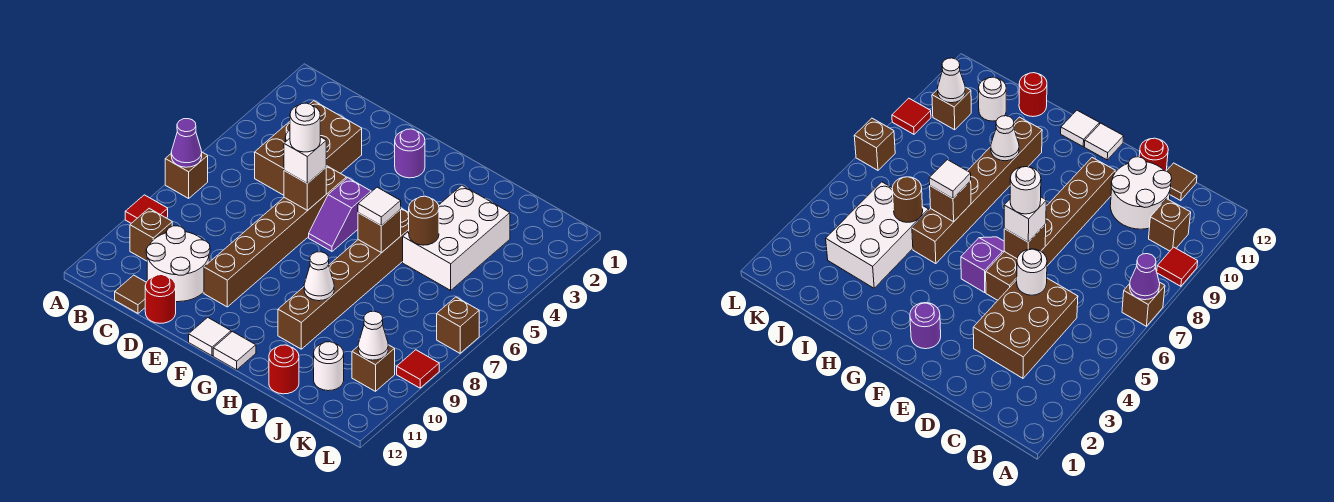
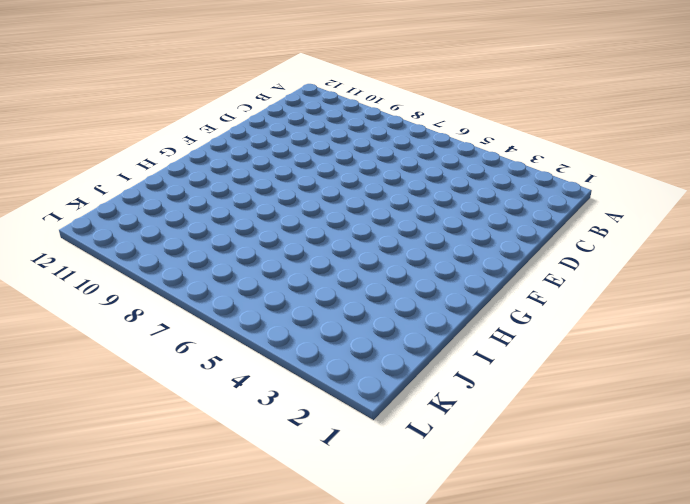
none -> brown 1x1 brick [165,152,208,198]
none -> red 1x1 tile [125,195,168,223]
none -> brown 1x1 brick [130,208,172,261]

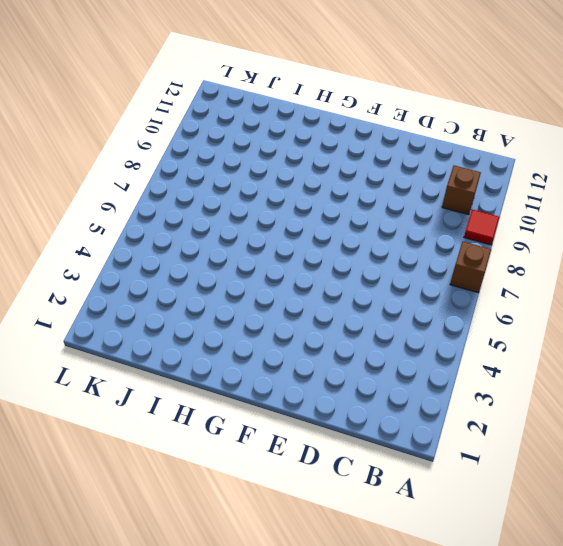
none -> brown 2x3 brick [255,101,362,195]
none -> white 2x2 round brick [146,226,210,302]
none -> brown 1x1 tile [115,275,146,313]

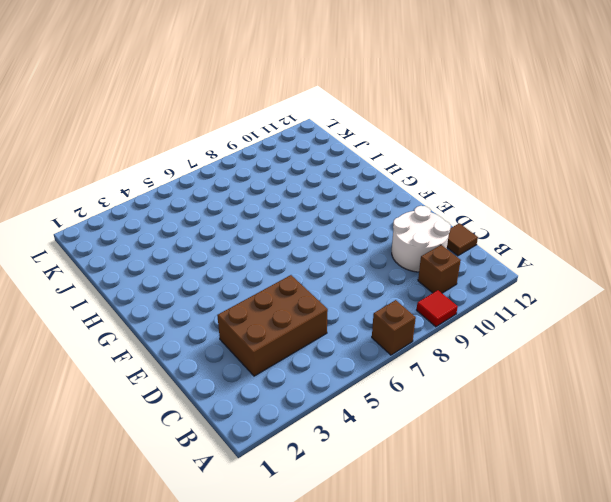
none -> red 1x1 round brick [145,275,176,323]
none -> brown 1x6 brick [204,166,346,307]
none -> purple 1x1 round brick [395,129,425,178]

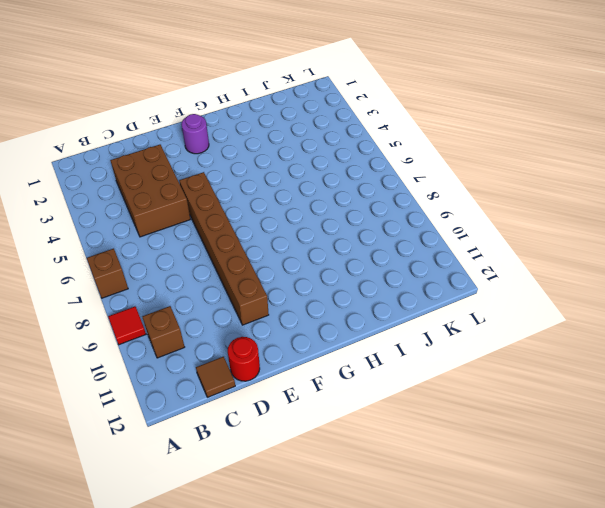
none -> white 2x2 round brick [146,226,210,302]
none -> purple 1x2 slope [309,178,371,251]
none -> white 1x1 tile [189,317,231,356]

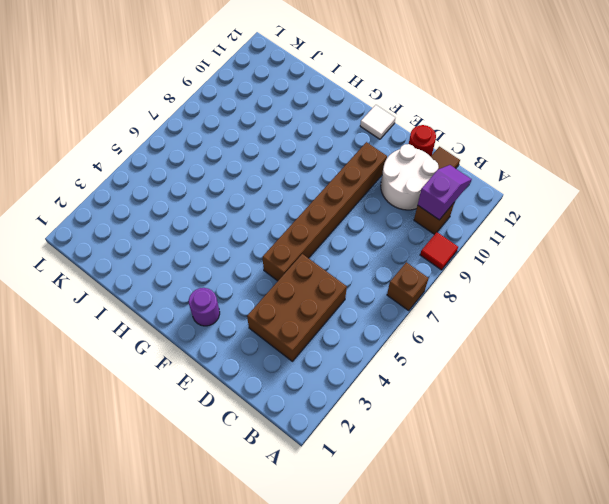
purple 1x2 slope [418,165,472,220] -> purple 1x2 slope moved to [309,178,371,251]
none -> white 1x1 tile [213,332,256,370]
none -> brown 1x6 brick [278,208,409,349]
none -> white 2x3 brick [403,185,510,290]

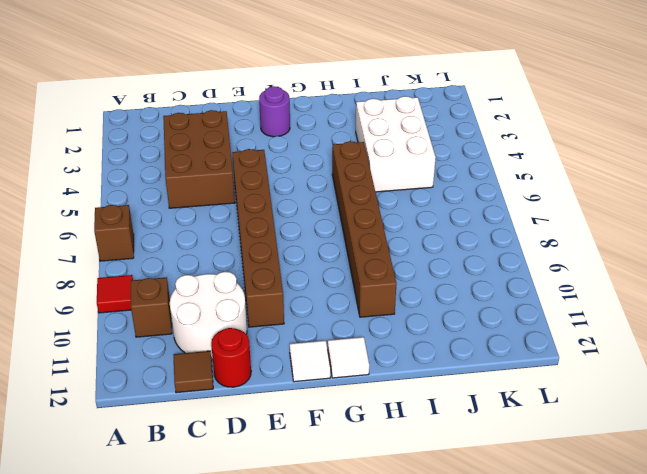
none -> purple 1x2 slope [309,178,371,251]
none -> red 1x1 round brick [269,345,299,394]
none -> white 1x1 round brick [314,342,344,391]

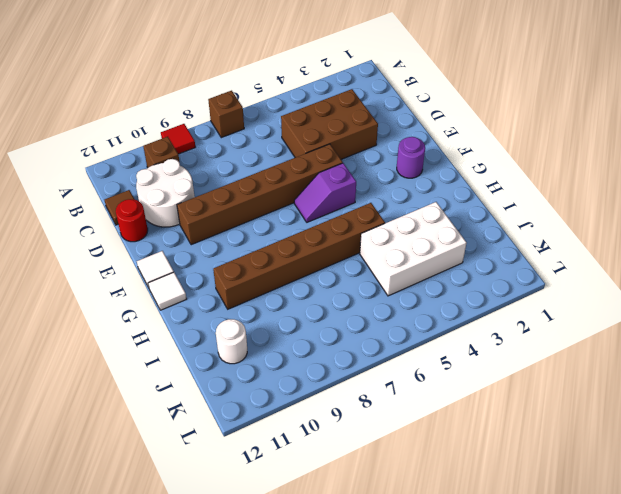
none -> red 1x1 round brick [269,345,299,394]
none -> brown 1x1 brick [352,345,395,391]
none -> brown 1x1 brick [437,297,479,353]

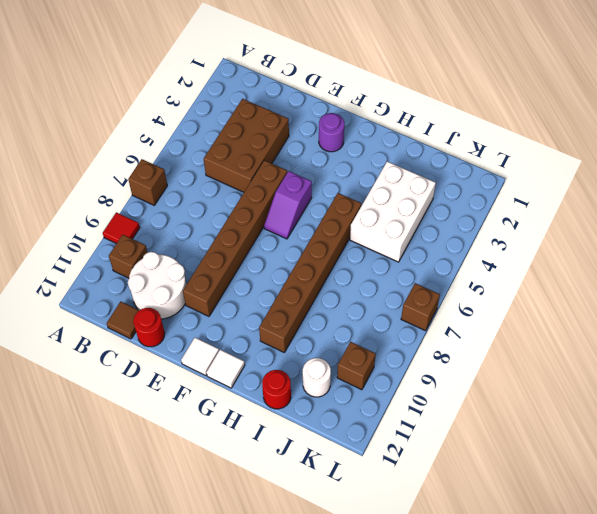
none -> red 1x1 tile [397,350,439,388]
none -> purple 1x1 cone [171,119,202,167]
none -> white 1x1 round brick [1017,249,1047,295]

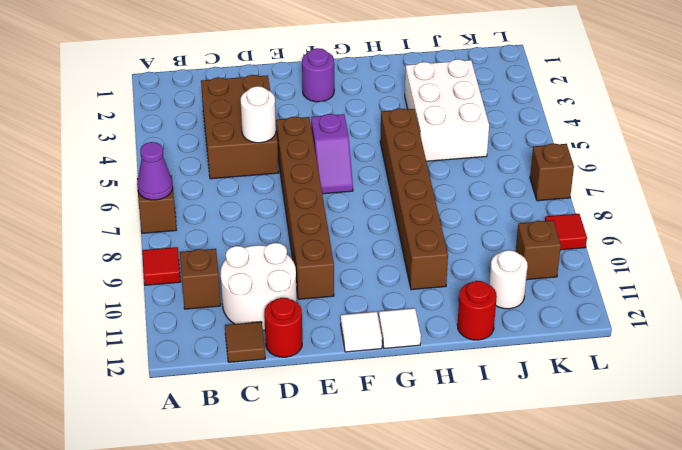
none -> brown 1x1 brick [284,168,326,210]
none -> brown 1x1 brick [358,210,401,253]
none -> white 1x1 cone [304,252,334,301]

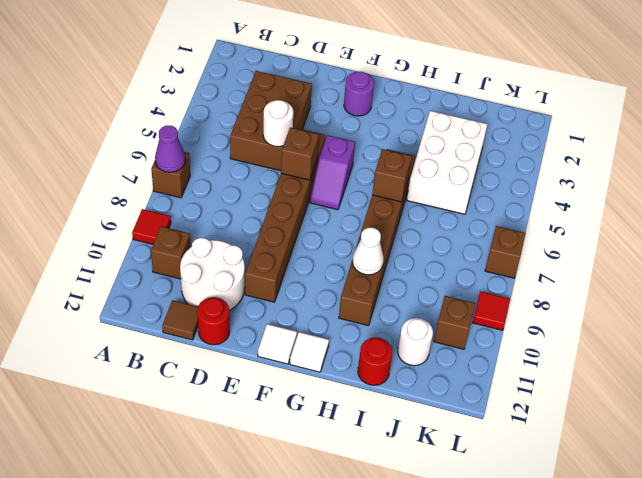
none -> brown 1x1 round brick [409,196,439,245]
none -> white 1x1 cone [358,311,388,360]
none -> white 1x1 brick [284,137,326,184]

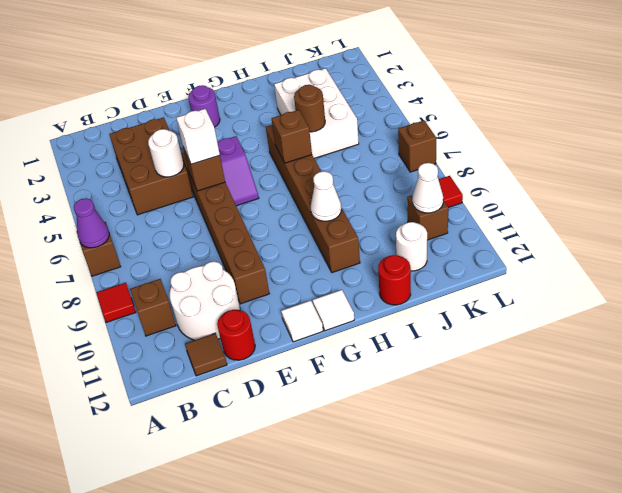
none -> white 1x1 tile [358,187,401,226]
none -> white 1x1 round brick [290,103,320,152]

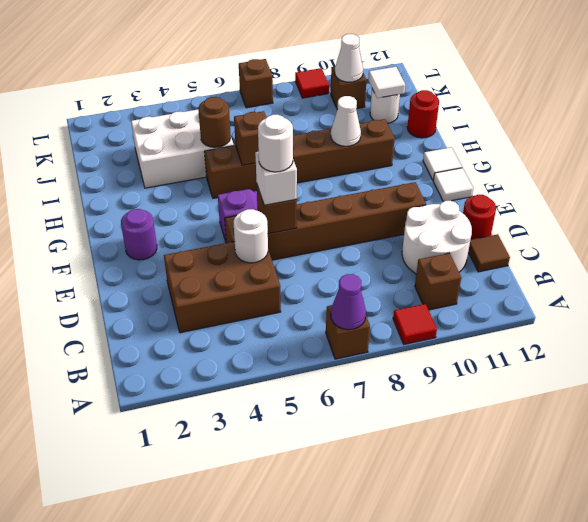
white 1x1 tile [368,67,405,98] -> white 1x1 tile moved to [358,187,401,226]

